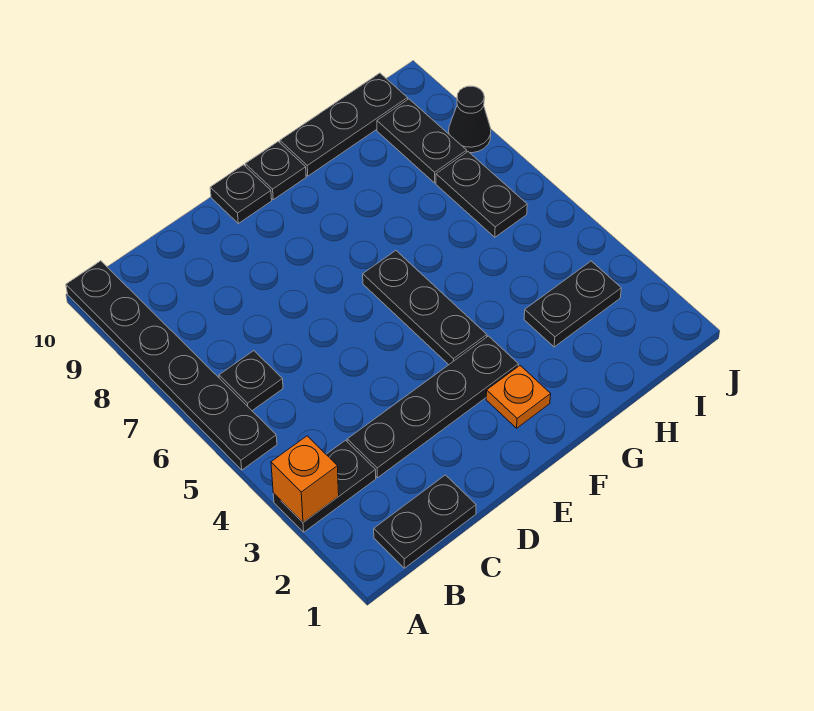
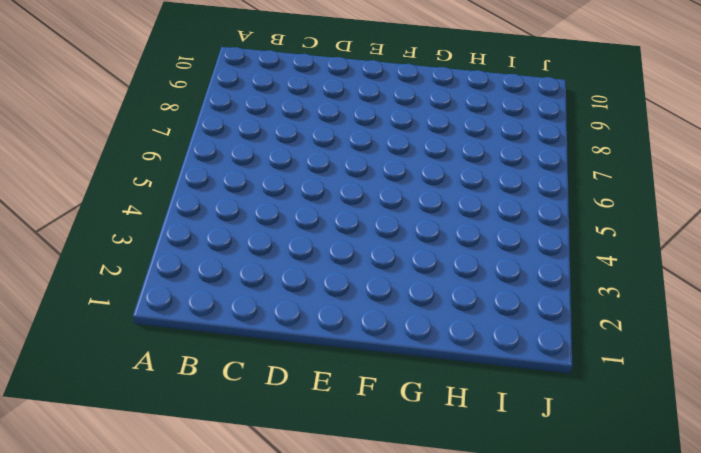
none -> black 1x2 plate [273,440,376,532]
none -> black 1x6 plate [66,261,277,470]
none -> black 1x2 plate [374,475,476,568]

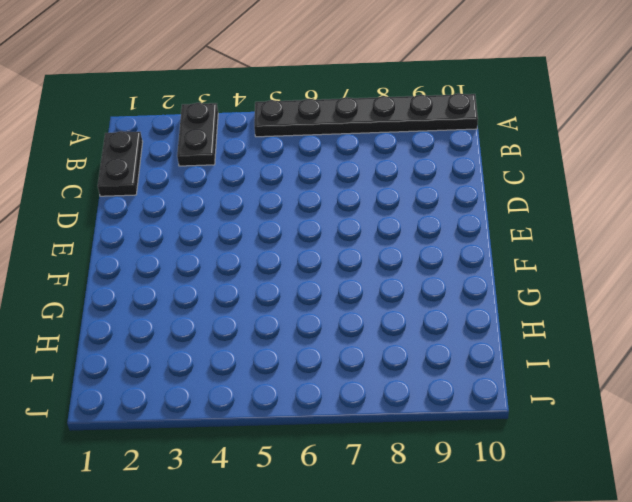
none -> black 1x1 plate [219,351,283,411]
none -> black 1x4 plate [347,336,519,478]
none -> black 1x1 plate [210,165,272,223]

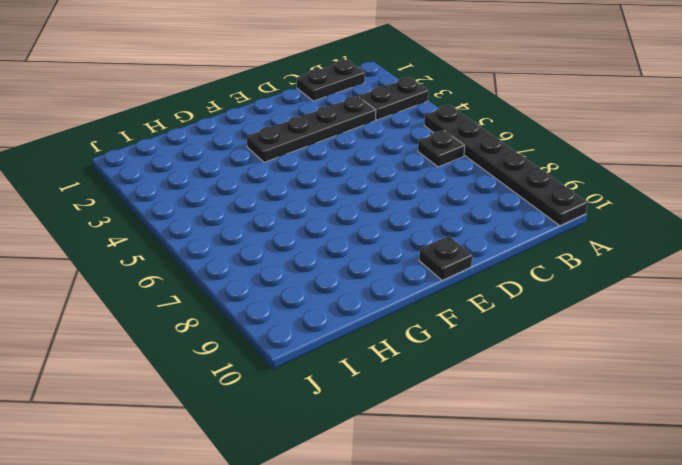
none -> orange 1x1 plate [486,366,551,428]
none -> black 1x3 plate [363,251,487,365]
none -> black 1x1 plate [245,142,306,200]

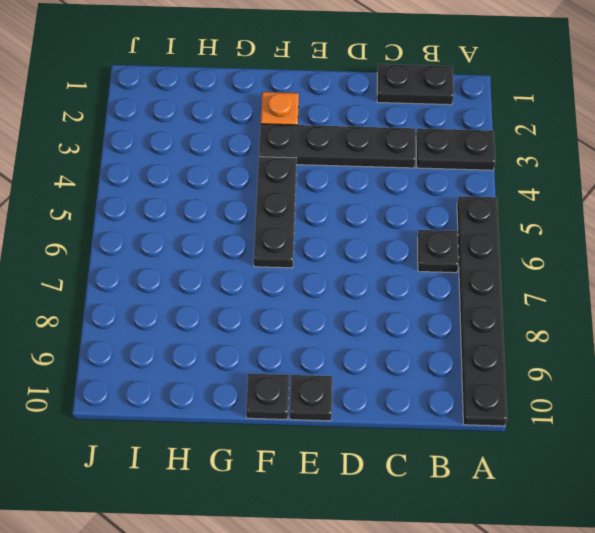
none -> black 1x3 plate [280,73,408,176]
none -> black 1x2 plate [524,261,621,347]
none -> black 1x2 plate [436,152,527,237]

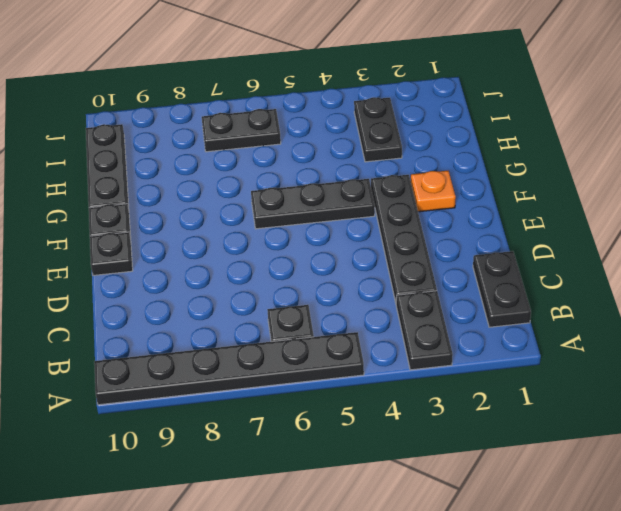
none -> black 1x2 plate [377,99,467,183]
none -> black 1x1 cone [449,86,491,153]
none -> orange 1x1 brick [271,436,339,522]

